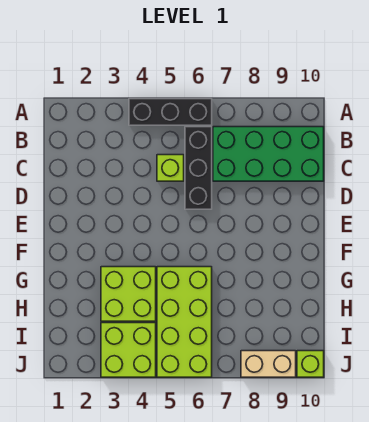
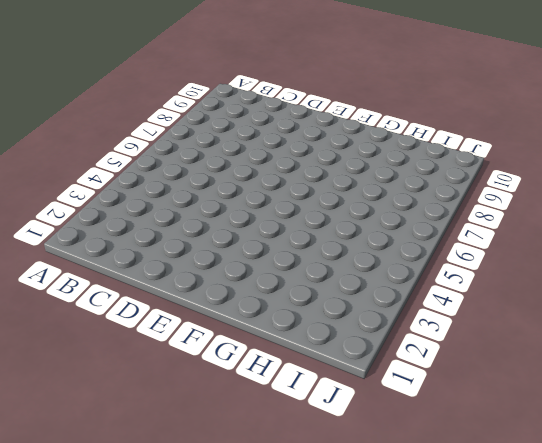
none -> black 1x3 brick [129,99,212,125]
none -> black 1x3 brick [185,127,212,209]

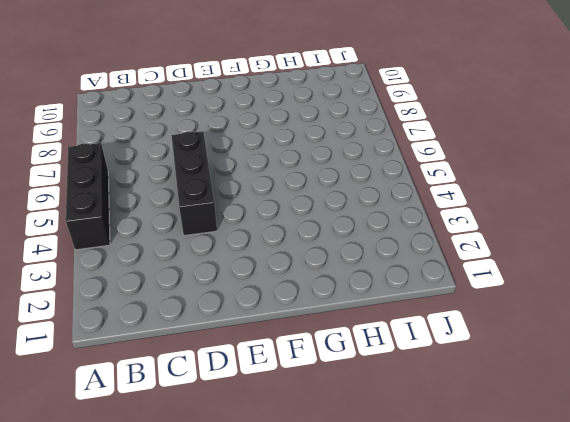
black 1x3 brick [171,131,217,236] -> black 1x3 brick turned to [185,127,212,209]
none -> green 2x4 brick [213,127,324,181]
none -> lime 1x1 brick [157,155,184,181]

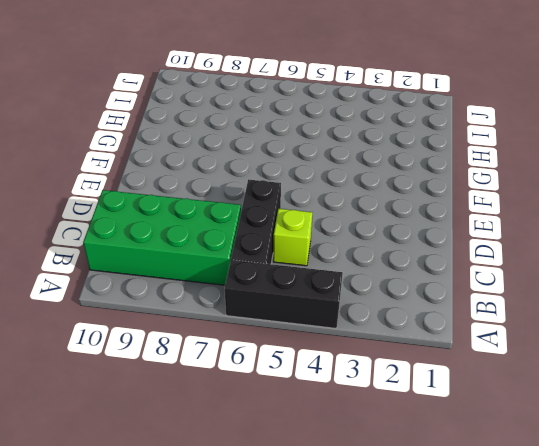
none -> lime 2x2 brick [101,267,156,321]
none -> lime 2x4 brick [157,267,212,377]

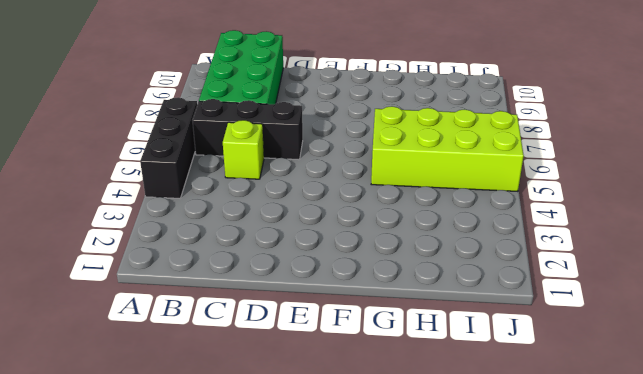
none -> lime 2x2 brick [101,267,156,321]
none -> lime 2x2 brick [101,323,156,377]

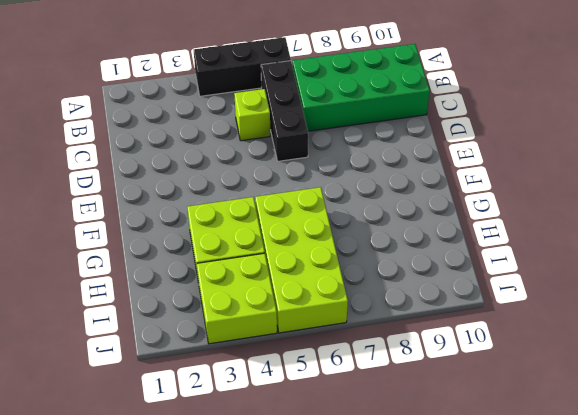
none -> tan 1x2 brick [241,351,296,377]
none -> lime 1x1 brick [297,351,324,377]

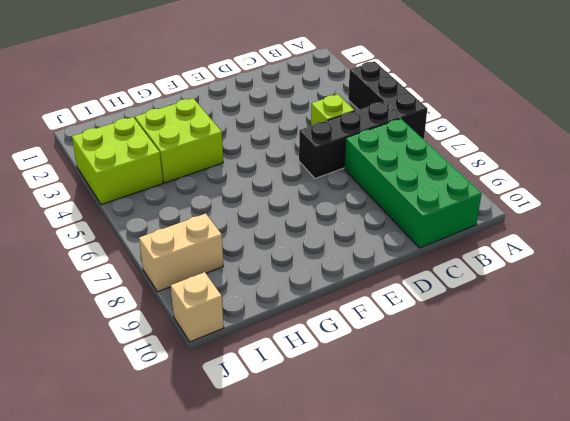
tan 1x2 brick [139,214,223,292] -> tan 1x2 brick turned to [241,351,296,377]
tan 1x1 brick [171,272,224,342] -> lime 1x1 brick [297,351,324,377]
none -> lime 2x4 brick [157,267,212,377]

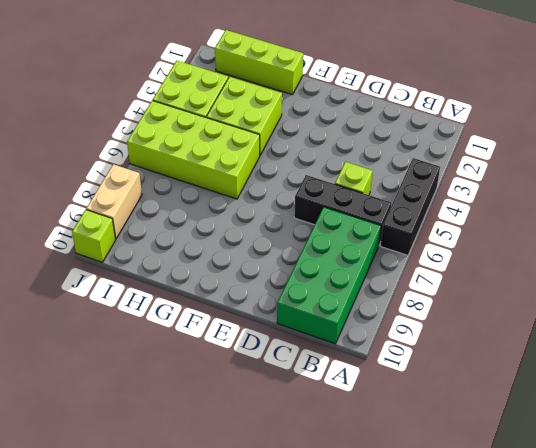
lime 1x3 brick [215,30,303,95] -> none

